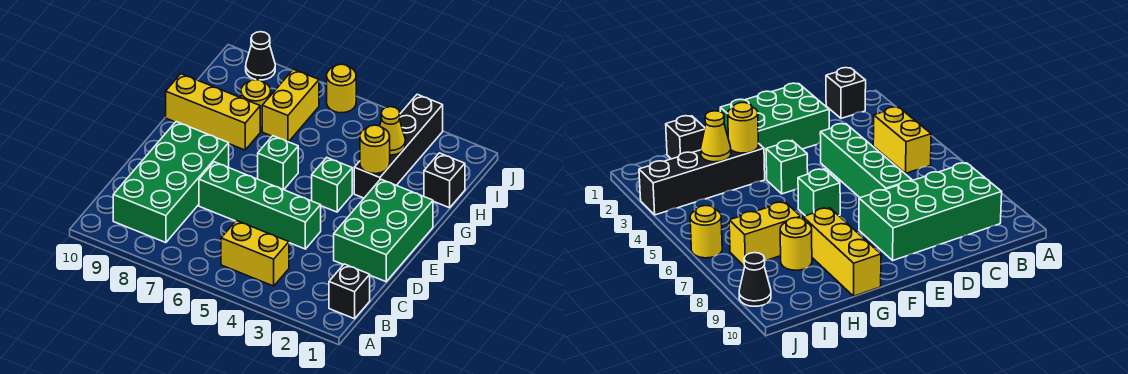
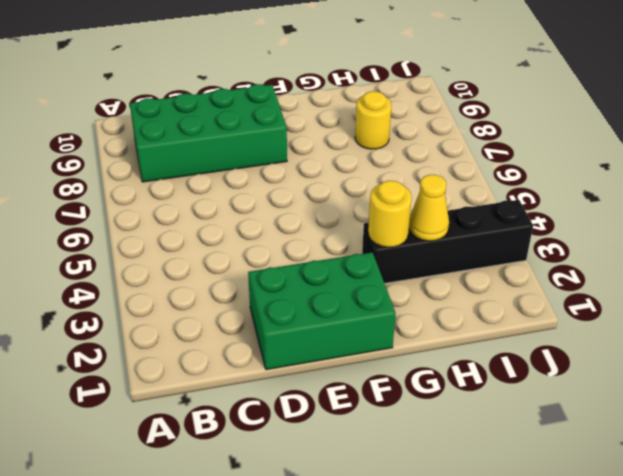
none -> black 1x1 brick [329,264,370,319]
none -> yellow 1x2 brick [221,221,289,286]
none -> green 1x4 brick [199,162,321,249]

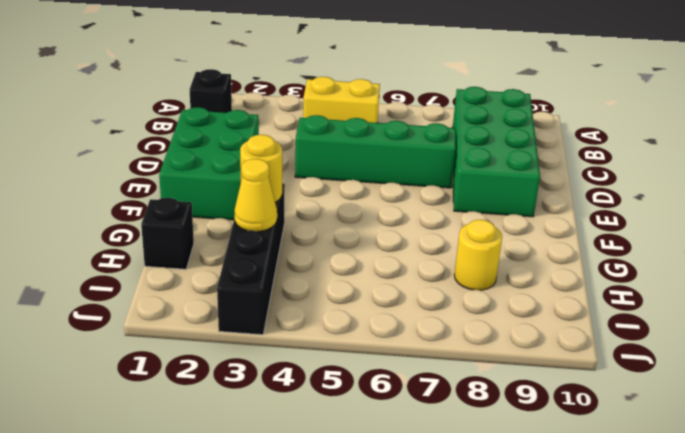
none -> green 1x1 brick [312,158,352,212]
none -> green 1x1 brick [258,136,298,190]
none -> yellow 1x3 brick [166,74,260,150]

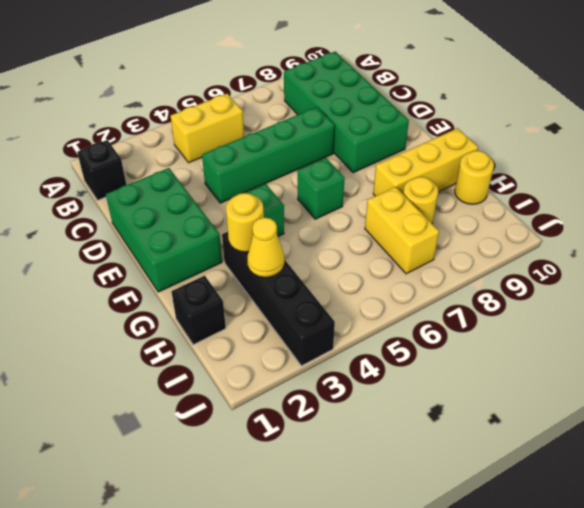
yellow 1x1 round brick [455,151,494,204] -> yellow 1x1 round brick moved to [327,64,356,113]
none -> black 1x1 cone [246,32,275,80]

